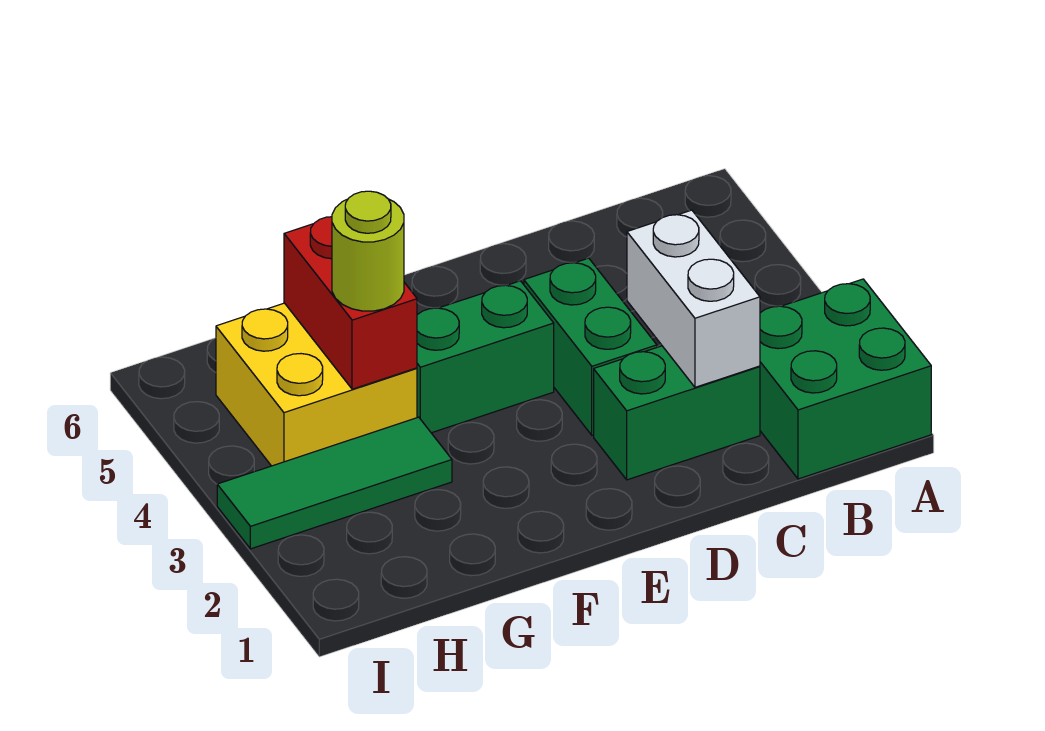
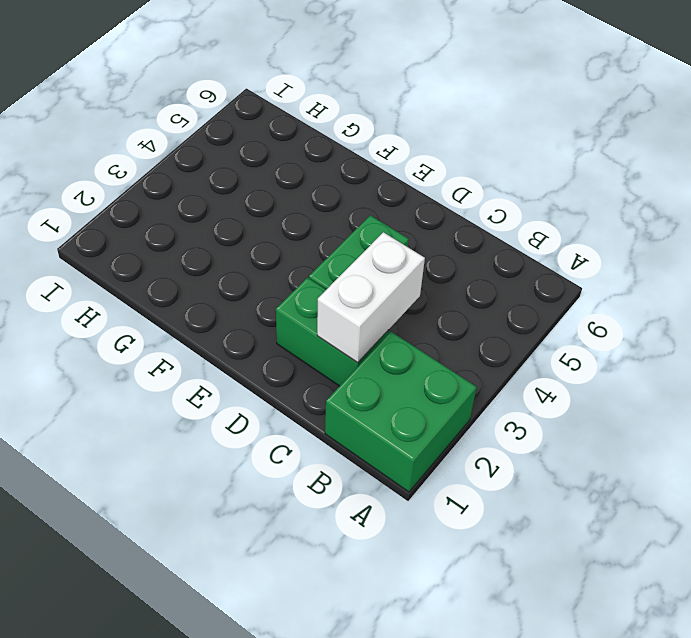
none -> green 1x2 brick [417,281,554,433]
none -> green 1x3 tile [217,417,452,549]

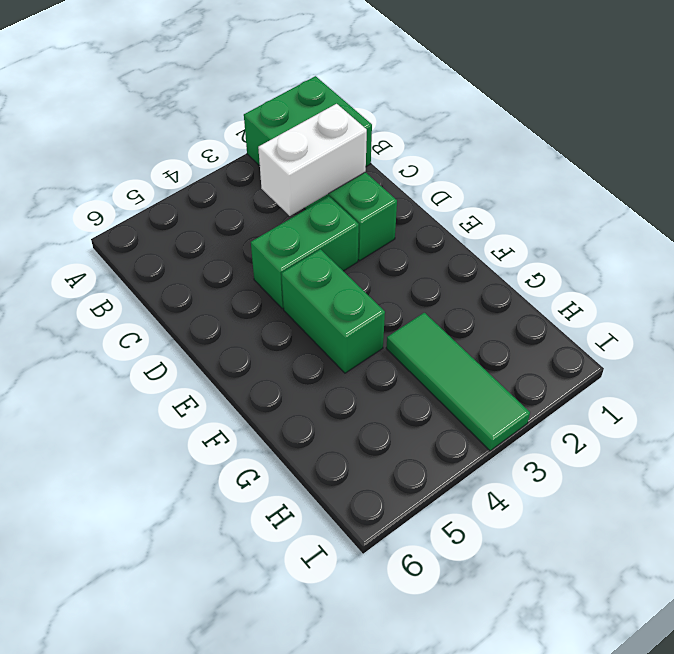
none -> yellow 2x2 brick [216,303,417,466]
none -> red 1x2 brick [284,217,417,389]

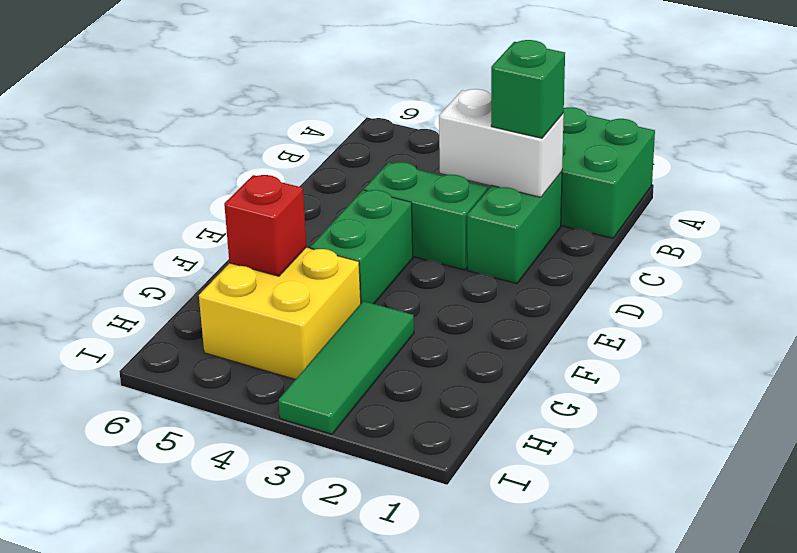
green 1x1 brick [491,40,565,138] -> none
red 1x1 brick [224,175,306,276] -> red 1x2 brick [284,217,417,389]
none -> lime 1x1 round brick [332,191,404,311]

